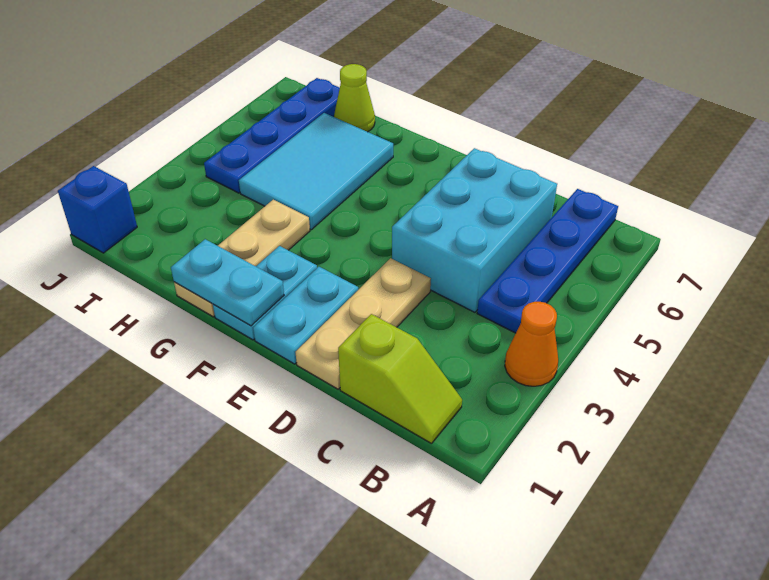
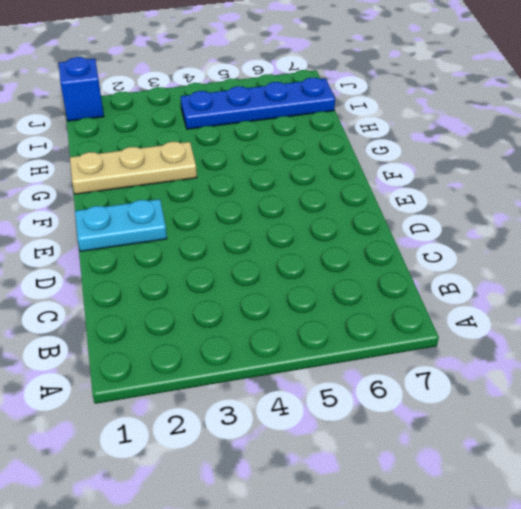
none -> orange 1x1 cone [505,302,558,386]
none -> lime 1x2 slope [338,314,462,444]
none -> blue 1x4 plate [477,189,618,333]

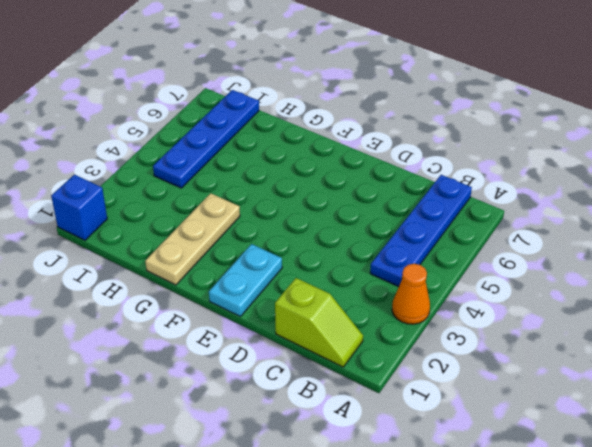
none -> cyan 2x3 brick [392,148,557,312]
none -> tan 1x3 plate [296,258,431,389]
none -> cyan 1x2 plate [213,246,317,340]

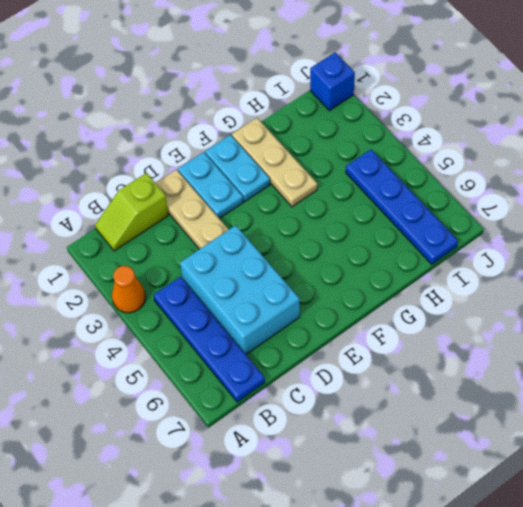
none -> cyan 2x3 tile [239,113,393,230]
none -> lime 1x1 cone [334,64,375,132]
none -> cyan 1x2 plate [171,239,284,326]

